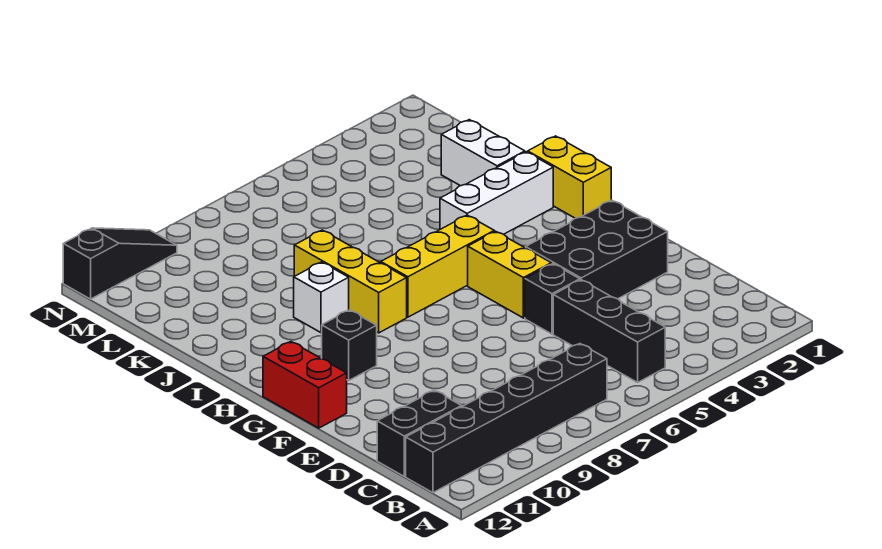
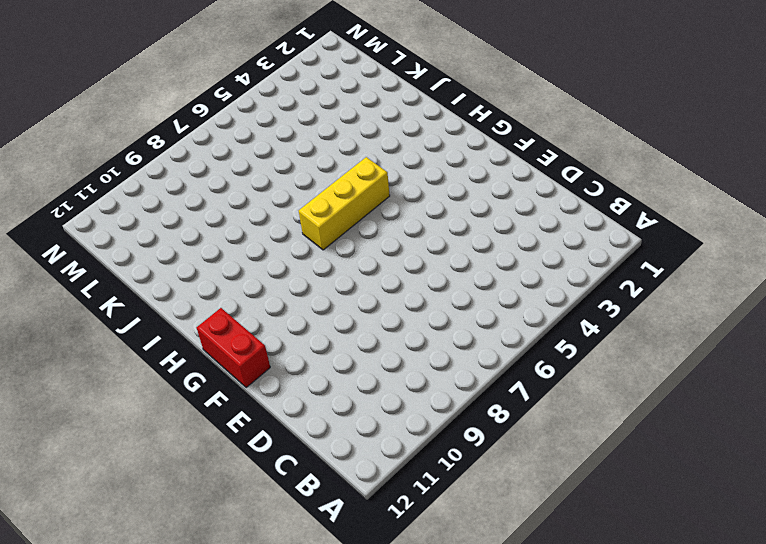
none -> black 1x3 brick [553,280,665,382]
none -> black 1x6 brick [406,344,607,493]
none -> black 1x2 brick [377,390,461,477]

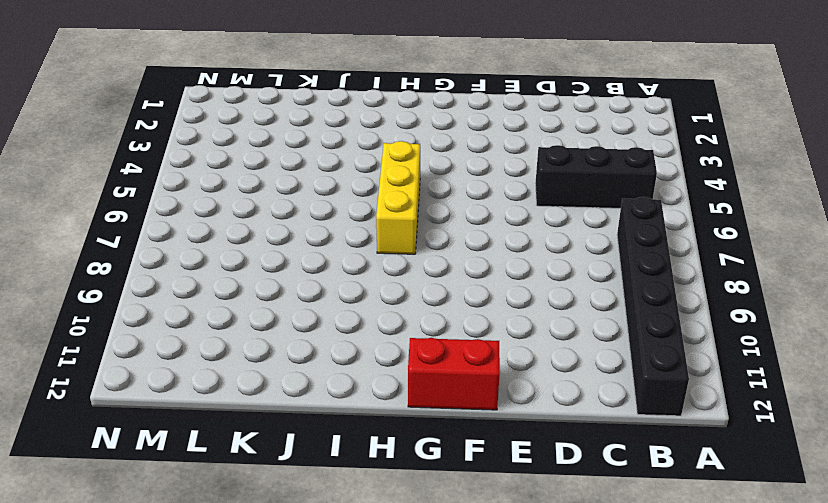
none -> black 1x2 brick [377,390,461,477]
none -> black 2x3 brick [526,200,668,299]
none -> black 1x1 brick [525,264,580,334]

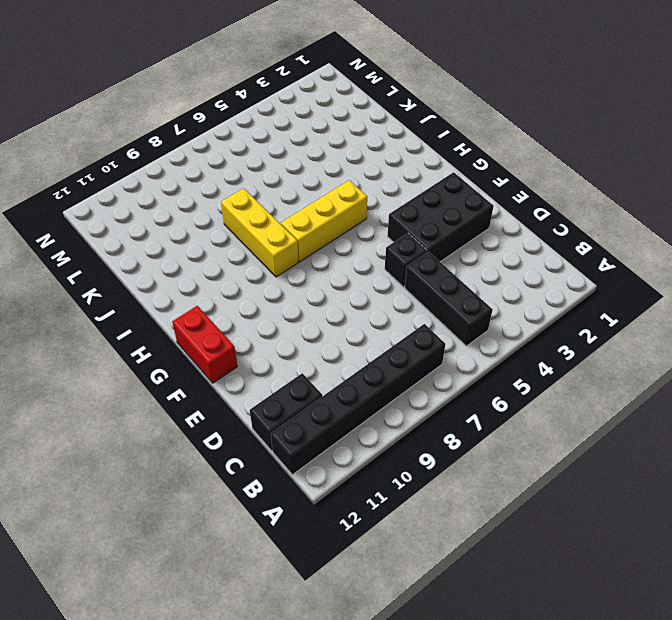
none -> yellow 1x2 brick [468,231,551,318]
none -> black 1x1 brick [322,310,377,380]
none -> yellow 1x2 brick [528,136,611,218]

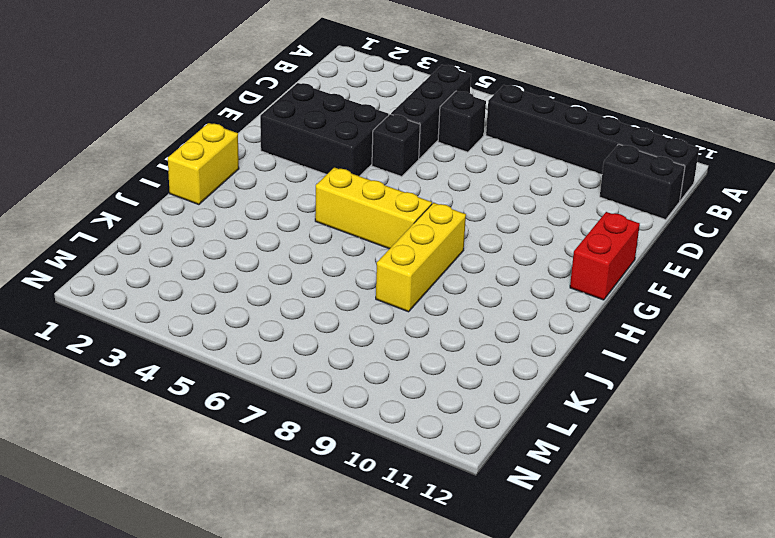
black 1x1 brick [438,91,486,152] -> black 1x1 brick moved to [322,310,377,380]
none -> yellow 1x2 brick [468,231,551,318]
none -> white 1x3 brick [440,152,553,234]
none -> white 1x1 brick [294,262,349,333]

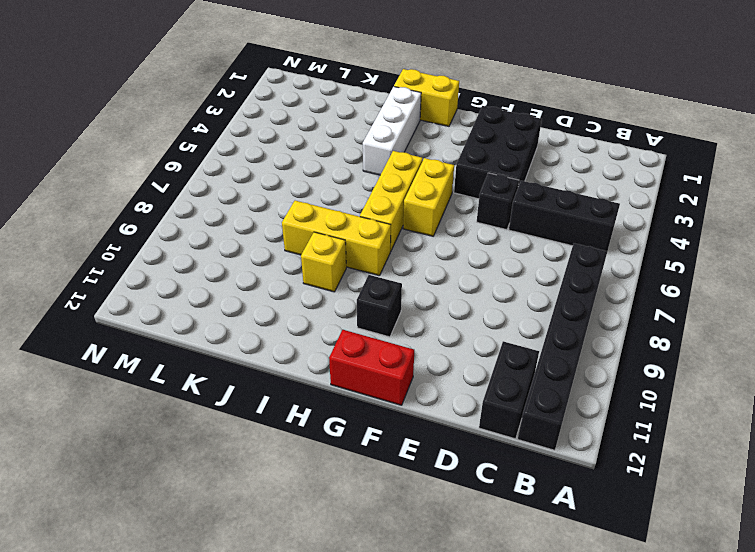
yellow 1x2 brick [403,158,454,236] -> yellow 1x2 brick turned to [468,231,551,318]
yellow 1x1 brick [301,232,346,292] -> white 1x1 brick [294,262,349,333]
none -> white 1x2 brick [441,120,525,186]
none -> black 1x3 slope [63,228,177,299]

